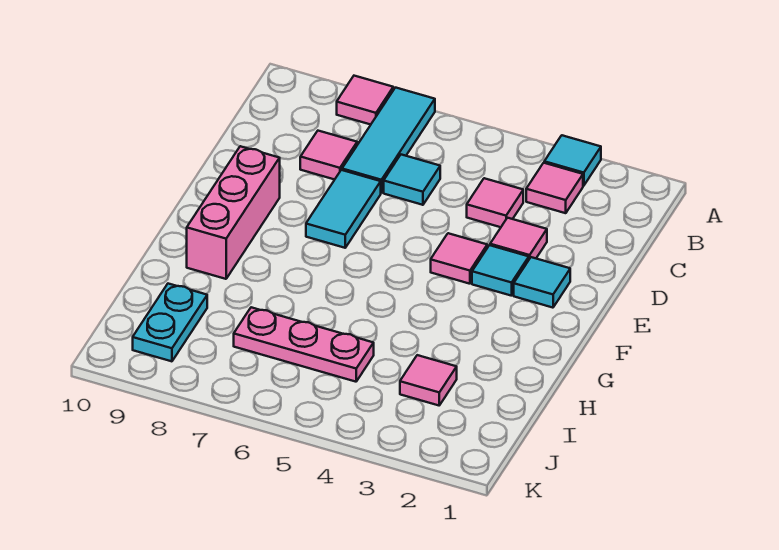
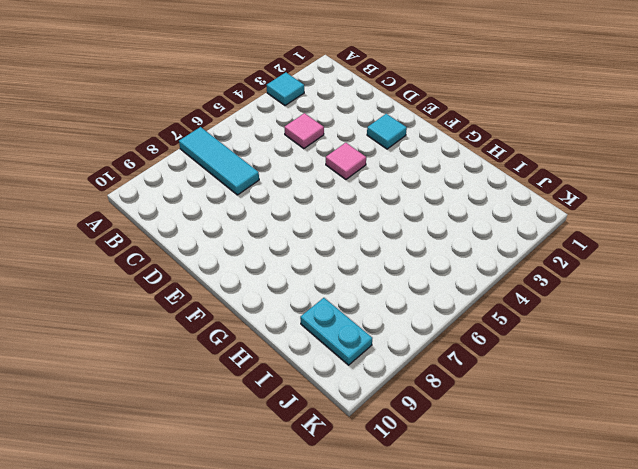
none -> pink 1x1 tile [337,76,393,125]
none -> pink 1x1 tile [526,163,583,213]
none -> cyan 1x1 tile [384,155,440,205]

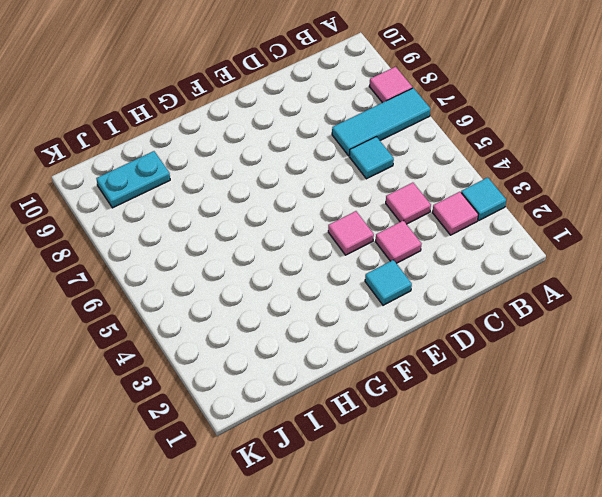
none -> pink 1x1 tile [300,131,357,180]
none -> cyan 1x2 tile [306,170,381,248]
none -> cyan 1x1 tile [472,245,529,296]

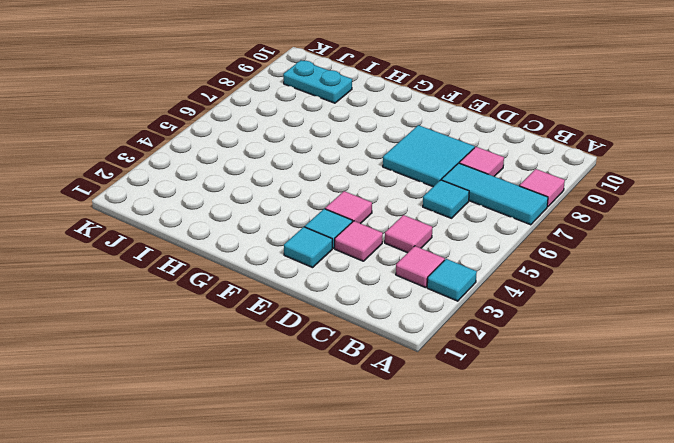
cyan 2x2 tile [383,125,475,187] -> cyan 1x2 tile [306,170,381,248]
none -> pink 1x3 brick [187,146,280,279]
none -> pink 1x1 tile [400,355,457,405]
none -> pink 1x3 plate [234,307,374,382]

